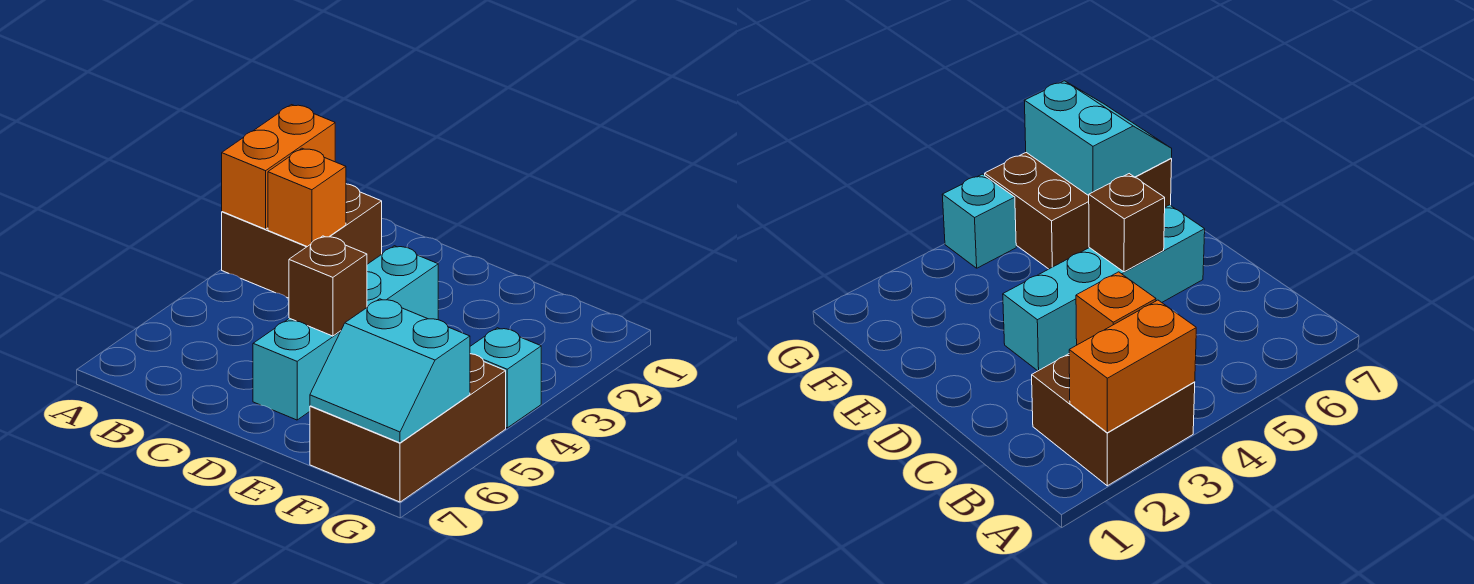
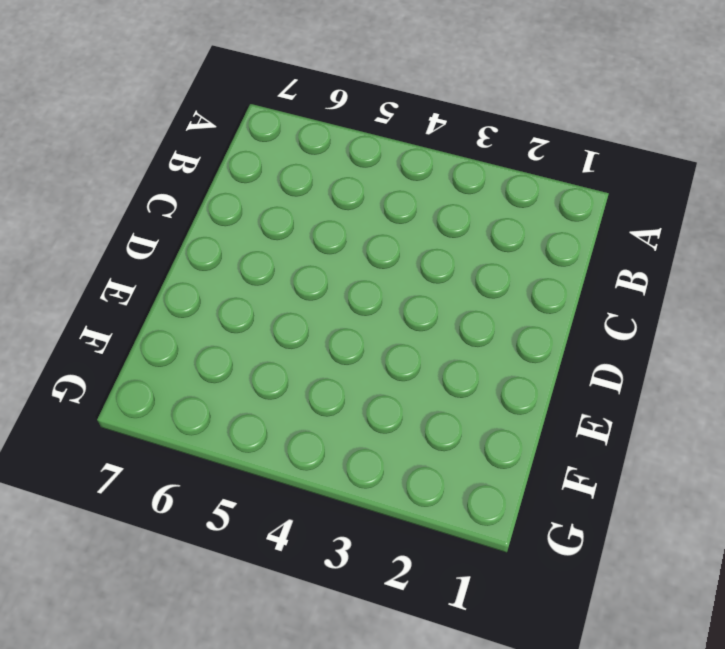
none -> brown 2x2 brick [222,184,382,298]
none -> cyan 1x4 brick [253,246,438,420]

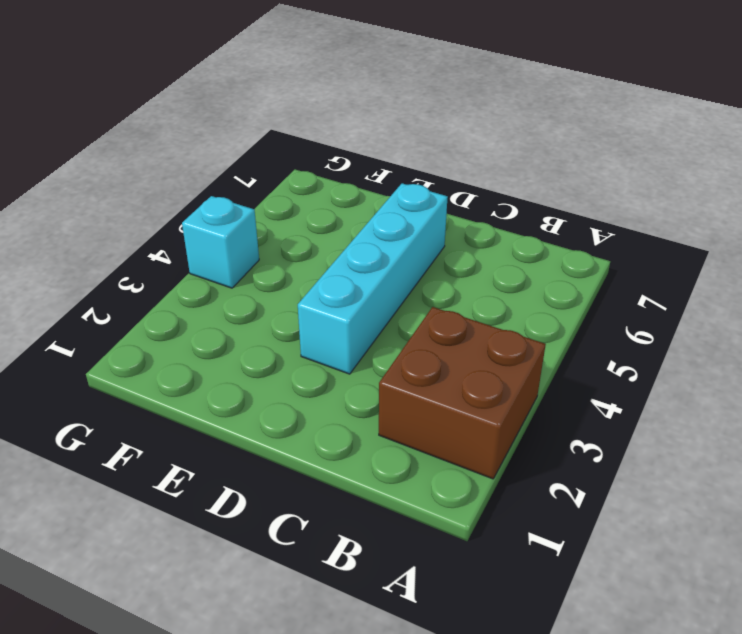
none -> brown 2x3 brick [310,354,506,502]
none -> orange 1x2 brick [222,105,335,229]

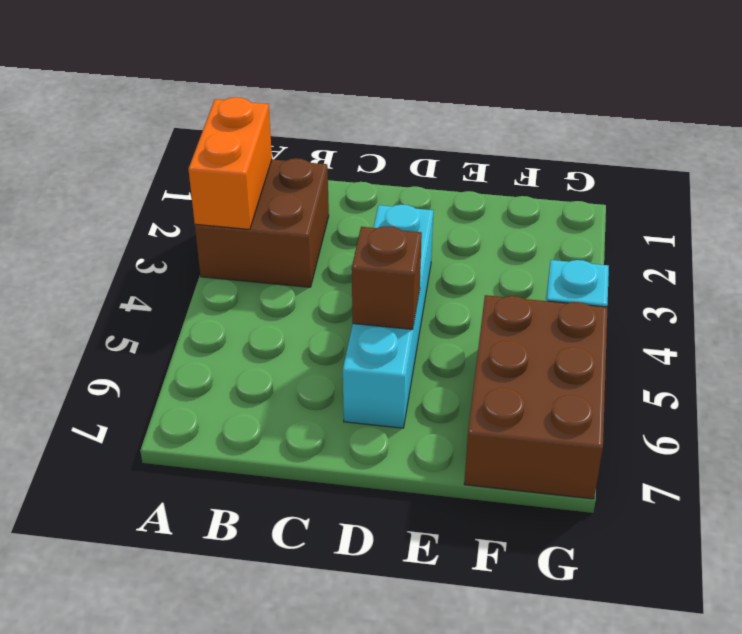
none -> orange 1x1 brick [268,148,346,247]
none -> cyan 2x2 slope [310,299,470,443]

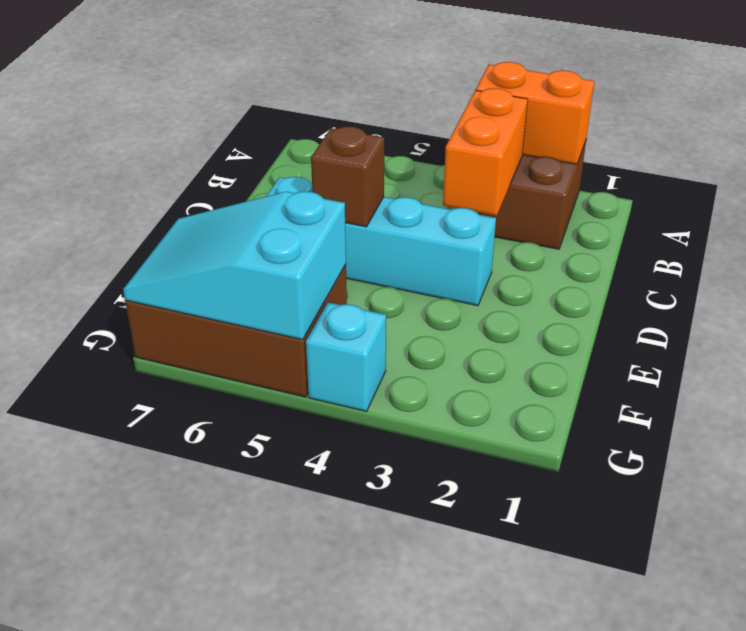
orange 1x2 brick [443,88,528,216] -> orange 1x1 brick [268,148,346,247]
cyan 2x3 slope [123,191,346,340] -> cyan 2x2 slope [310,299,470,443]

